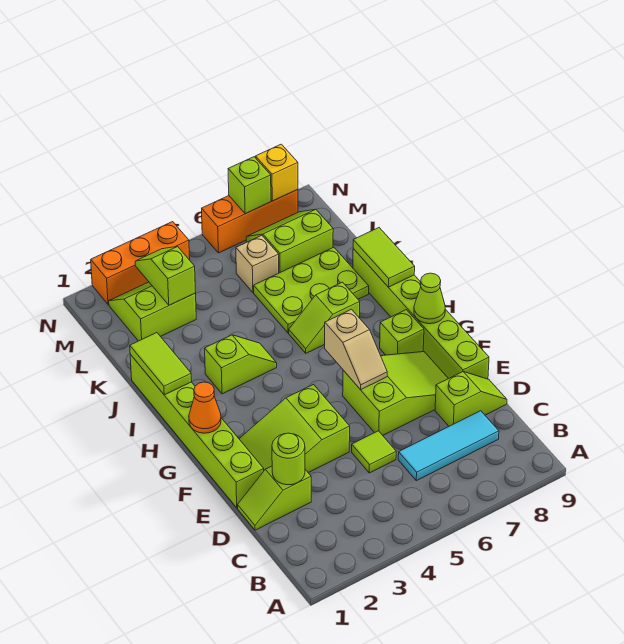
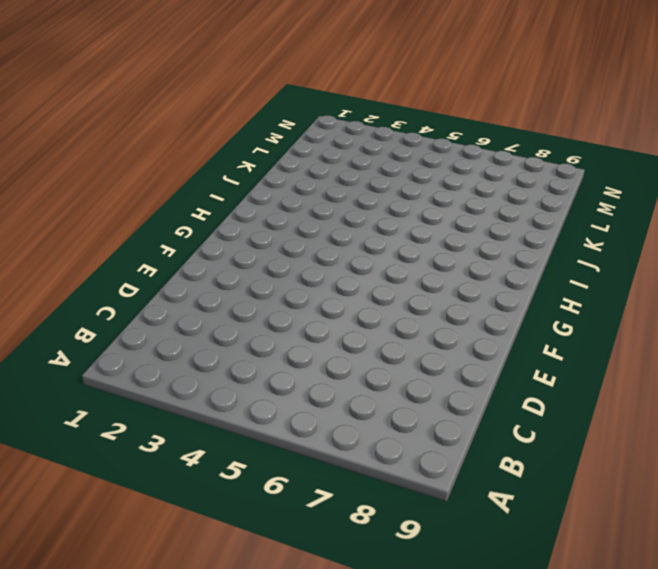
none -> cyan 1x3 tile [398,411,499,481]
none -> lime 1x2 slope [238,466,311,530]
none -> lime 1x1 tile [352,431,396,473]

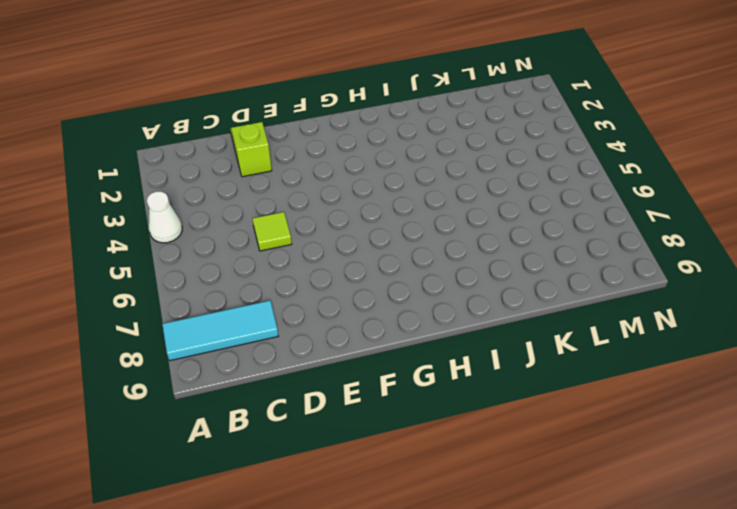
white 1x1 cone [147,192,182,243] -> none
cyan 1x3 tile [162,301,278,361] -> cyan 1x3 tile turned to [398,411,499,481]
none -> lime 1x2 slope [435,372,507,426]
none -> lime 1x6 brick [130,355,264,508]
none -> lime 2x3 slope [239,385,350,473]

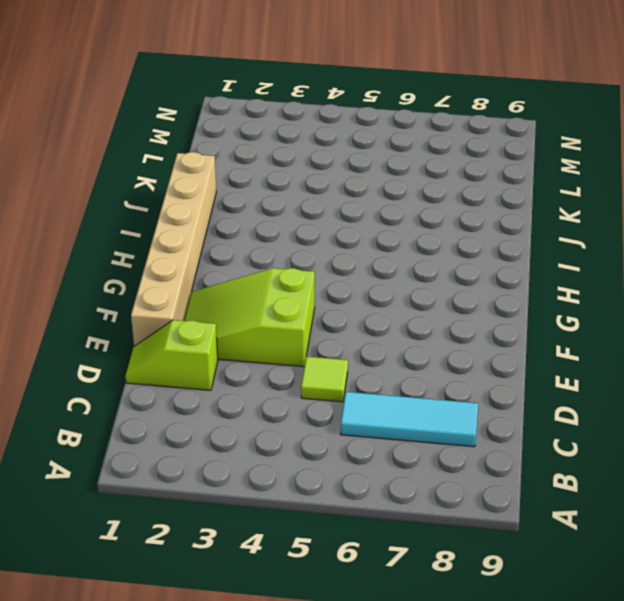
tan 1x6 brick [131,152,216,346] -> lime 1x6 brick [130,355,264,508]
none -> lime 1x2 slope [435,372,507,426]
none -> lime 2x3 slope [343,352,448,435]
none -> lime 1x6 brick [353,249,489,379]

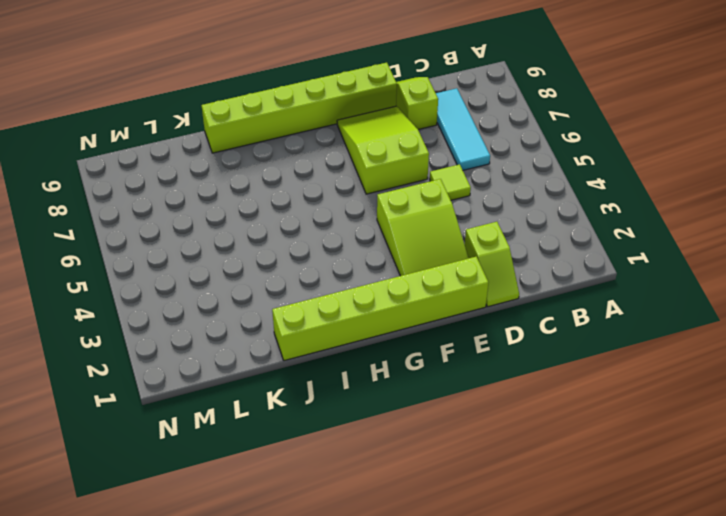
none -> lime 1x1 brick [380,310,424,355]
none -> lime 1x2 slope [205,335,277,394]
none -> lime 1x2 slope [289,282,360,353]

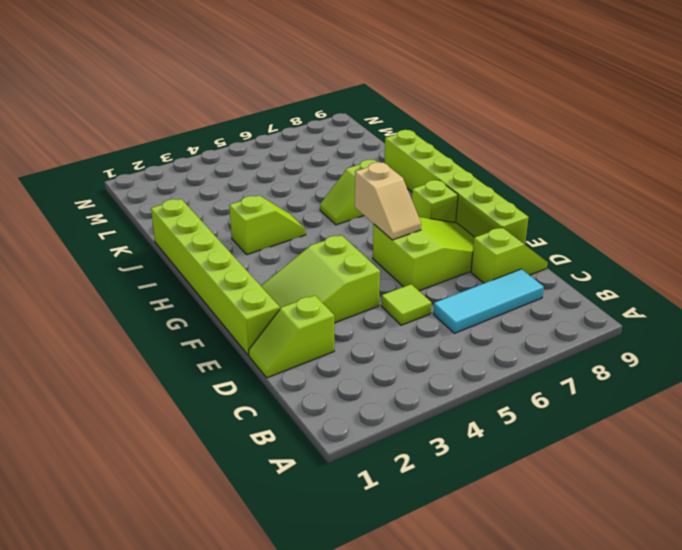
none -> lime 2x3 plate [254,247,369,333]
none -> lime 2x2 slope [109,282,196,341]
none -> tan 1x1 brick [236,235,279,292]

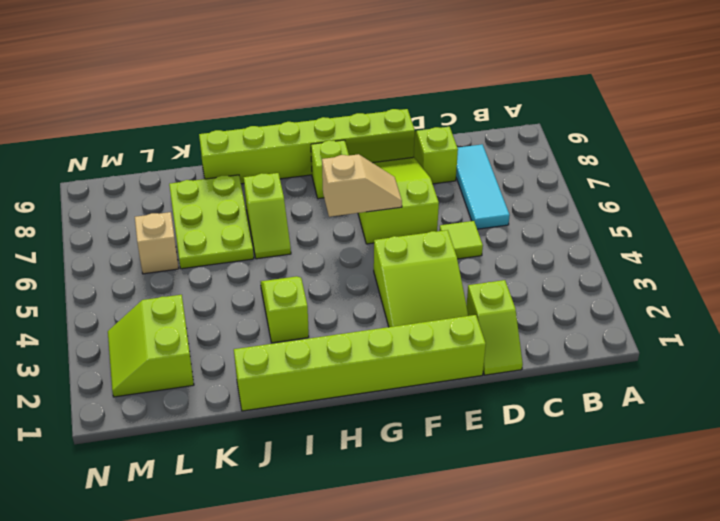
none -> lime 2x2 slope [246,209,333,273]
none -> orange 1x3 brick [91,222,190,305]
none -> orange 1x3 brick [202,190,298,253]

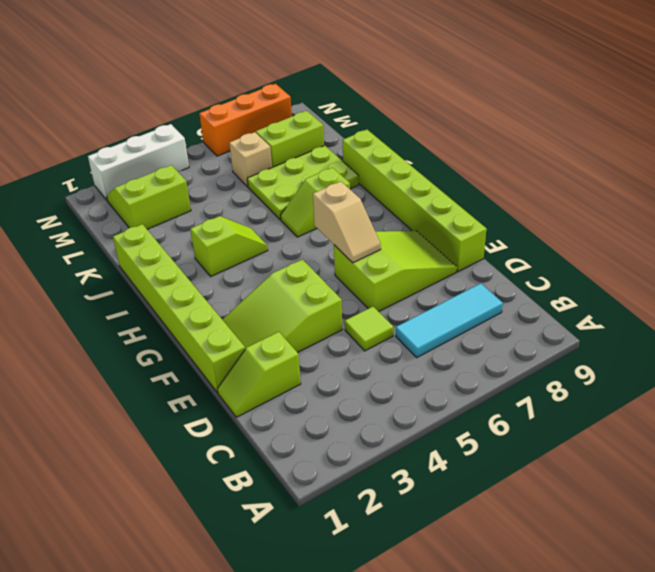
white 1x3 brick [88,124,189,200] -> orange 1x3 brick [91,222,190,305]
none -> lime 1x2 slope [435,372,507,426]
none -> lime 1x1 brick [380,310,424,355]
none -> lime 1x1 round brick [272,433,305,485]

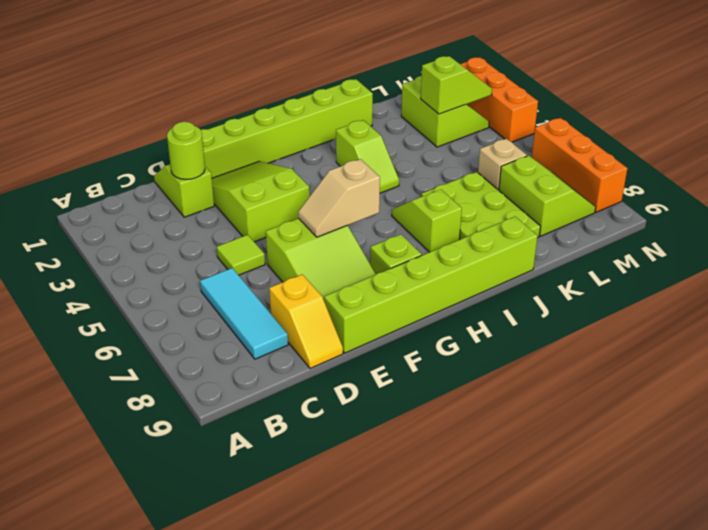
yellow 1x2 slope [269,275,343,368] -> lime 1x2 slope [435,372,507,426]
none -> orange 1x1 cone [189,382,221,433]
none -> lime 1x1 cone [414,273,445,324]
none -> lime 1x2 tile [130,333,192,395]

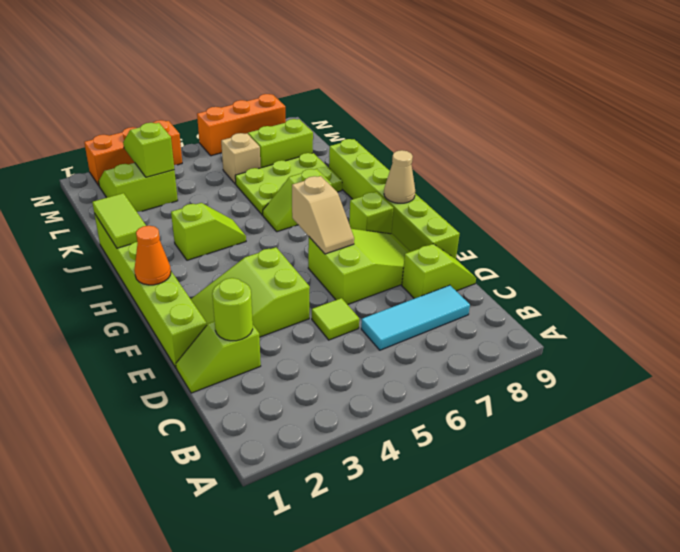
tan 1x1 cone [384,150,415,203] -> lime 1x1 cone [414,273,445,324]
none -> lime 1x2 tile [353,228,415,287]
none -> lime 1x1 brick [228,157,271,214]
none -> yellow 1x1 brick [255,144,298,201]

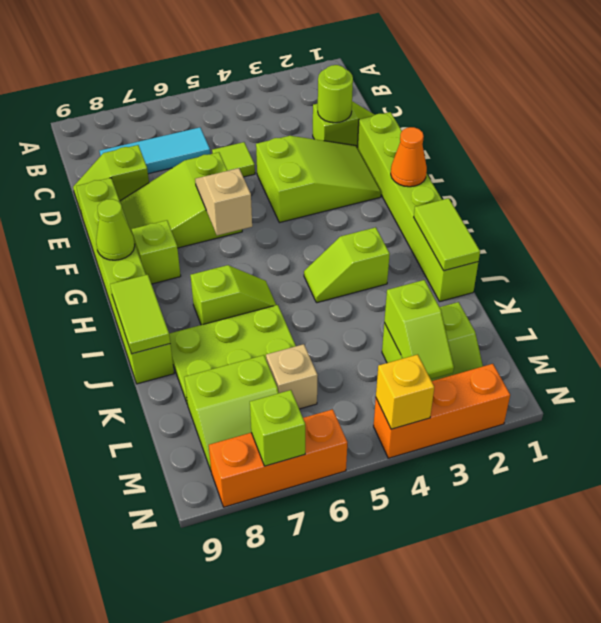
yellow 1x1 brick [376,355,434,429] -> yellow 1x1 brick moved to [255,144,298,201]

